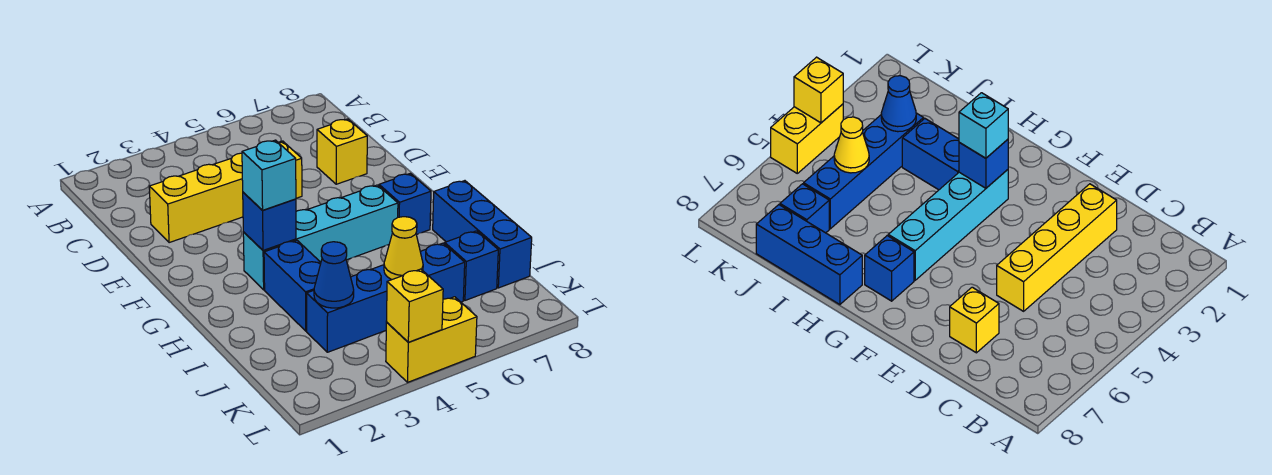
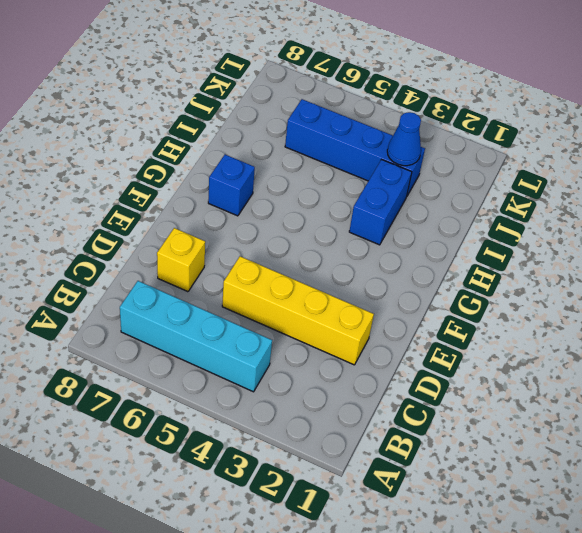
cyan 1x4 brick [120,281,272,392] -> cyan 1x4 brick moved to [243,185,398,290]
none -> blue 1x3 brick [433,181,532,288]
none -> blue 1x1 brick [445,231,498,300]
none -> yellow 1x2 brick [386,297,477,382]

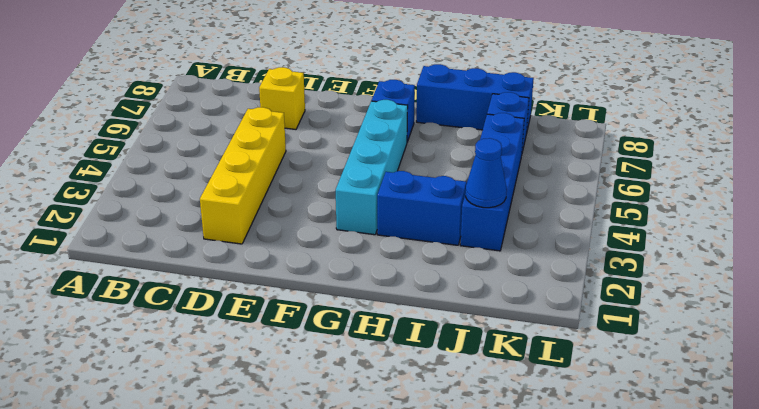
none -> yellow 1x2 brick [386,297,477,382]
none -> blue 1x1 brick [243,192,296,251]
none -> yellow 1x1 cone [384,217,423,280]

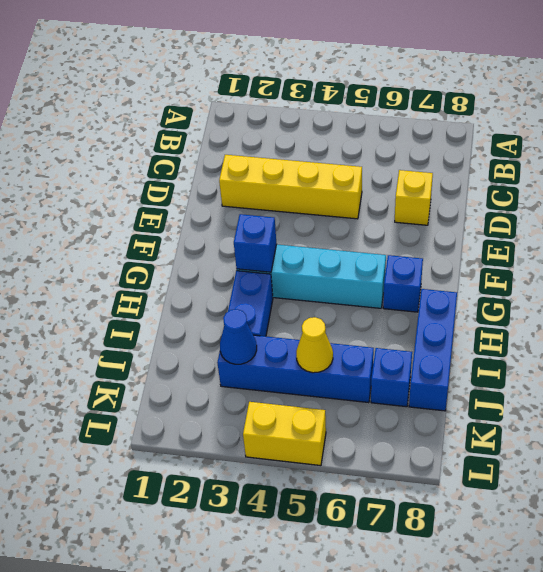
none -> yellow 1x1 brick [386,269,443,342]
none -> cyan 1x1 brick [242,140,296,210]

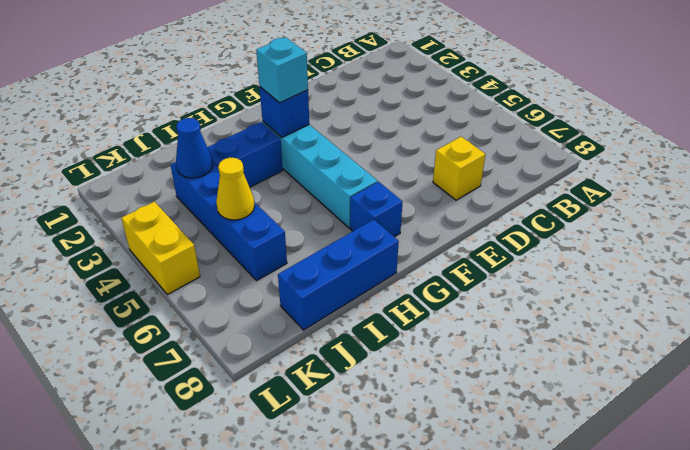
none -> yellow 1x4 brick [149,141,302,243]
none -> blue 1x1 brick [445,231,498,300]
none -> yellow 1x1 brick [386,269,443,342]

